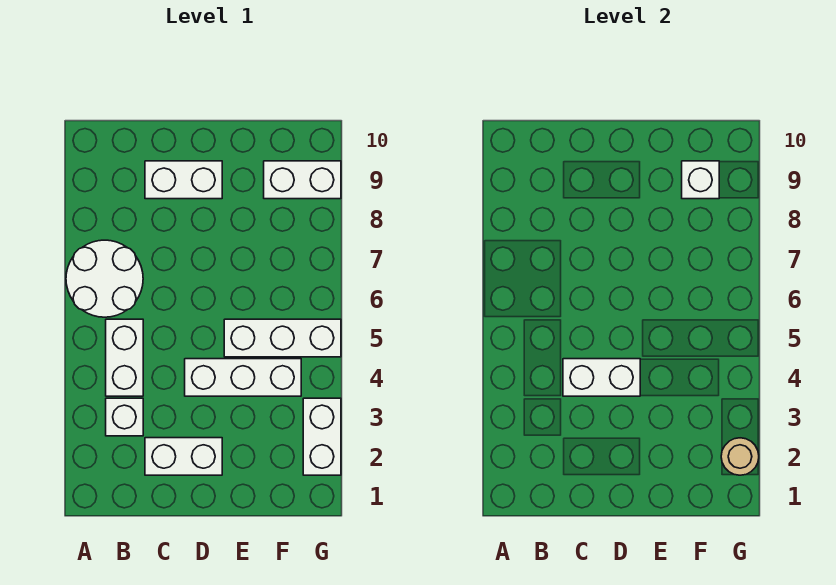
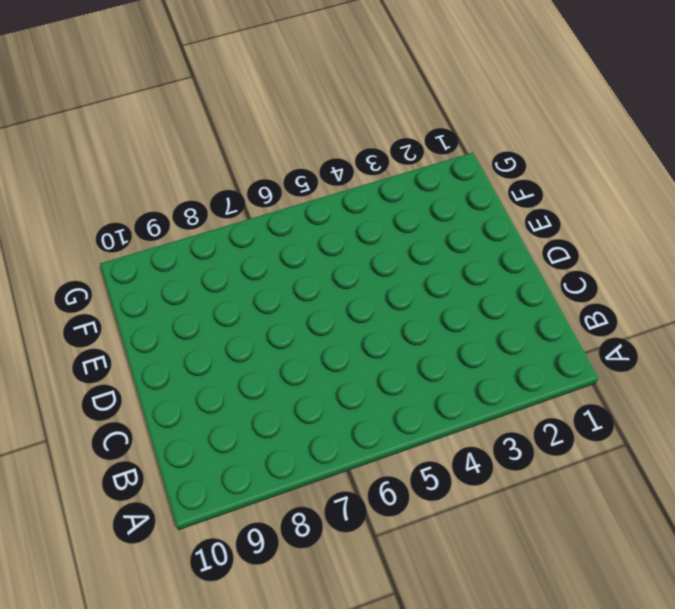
none -> white 2x2 round brick [66,240,143,317]
none -> white 1x1 brick [106,398,143,436]
none -> white 1x2 brick [106,319,143,396]

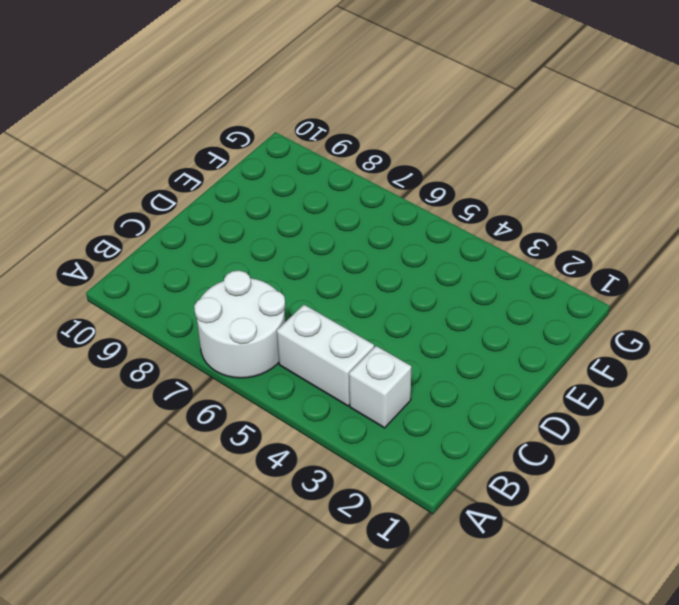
none -> white 1x2 brick [145,438,222,475]
none -> white 1x2 brick [145,161,222,199]
none -> white 1x3 brick [185,359,301,396]

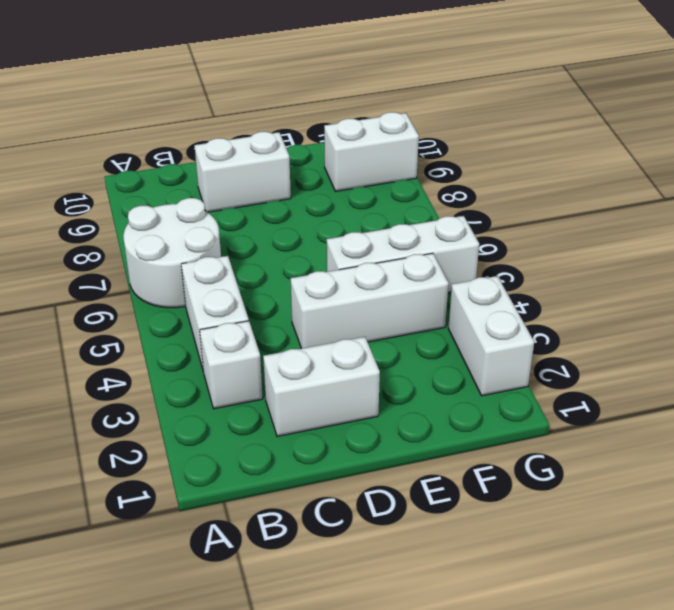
none -> white 1x2 brick [563,359,640,396]
none -> white 1x1 brick [682,161,719,199]
none -> tan 1x1 round brick [721,438,759,475]

